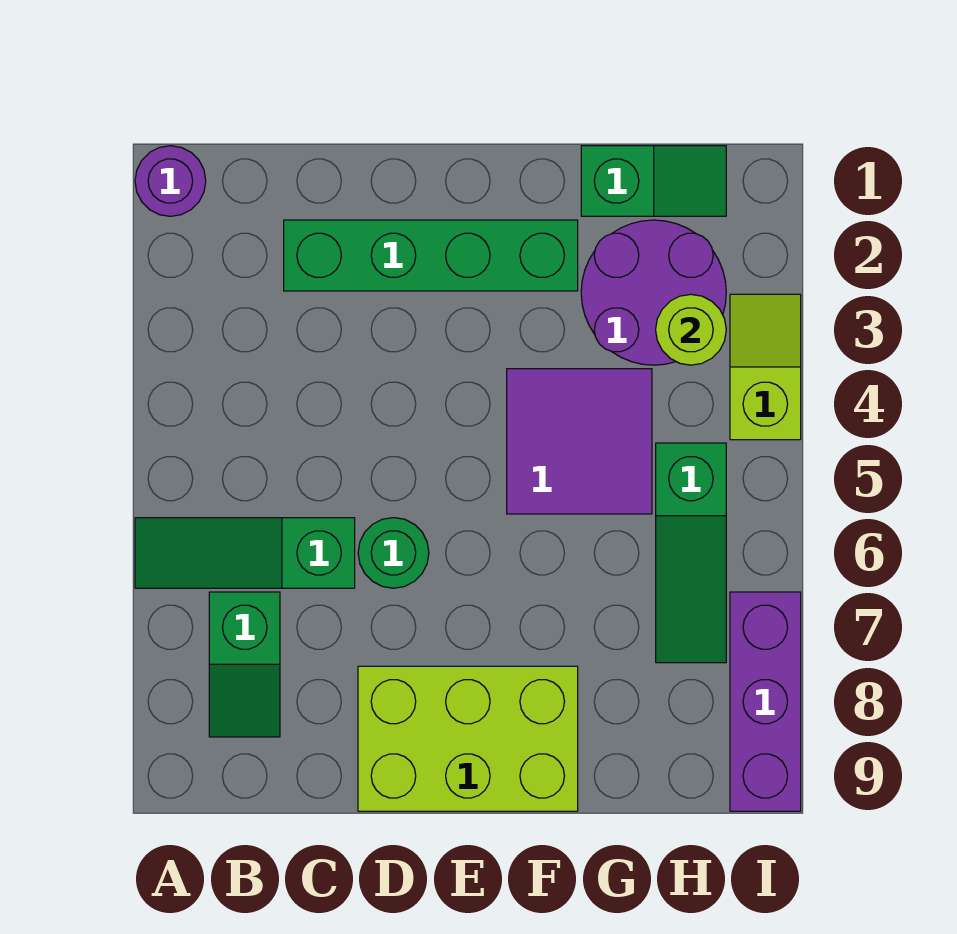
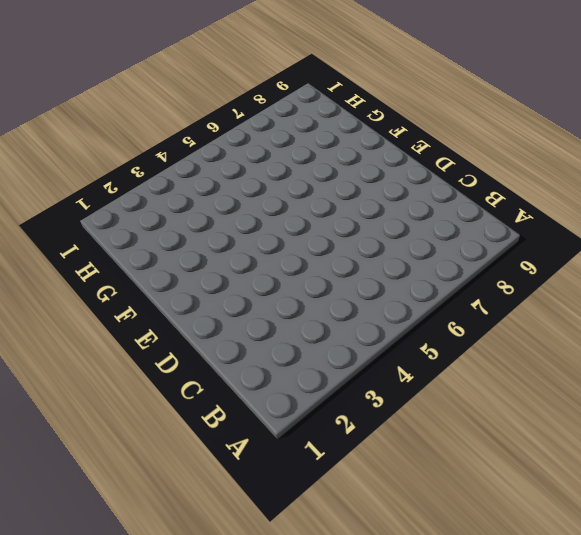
none -> purple 1x1 round brick [135,146,206,216]
none -> green 1x3 slope [135,518,355,588]
none -> green 1x2 slope [209,592,280,737]

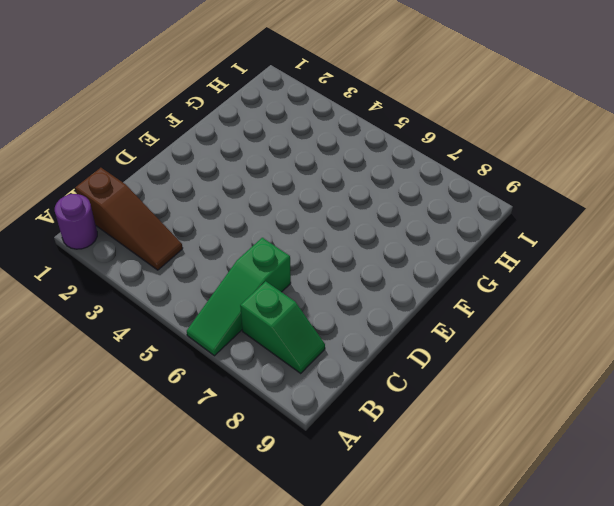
brown 1x3 slope [75,168,183,270] -> none
none -> green 1x4 brick [284,220,578,291]
none -> green 1x1 round brick [358,518,429,588]
none -> lime 2x3 brick [358,666,578,811]

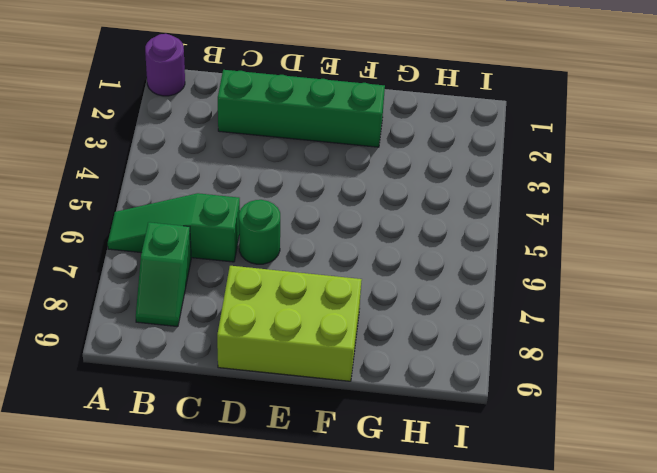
none -> purple 2x2 tile [507,369,652,514]
none -> green 1x2 slope [581,146,726,216]
none -> purple 2x2 round brick [581,220,726,365]

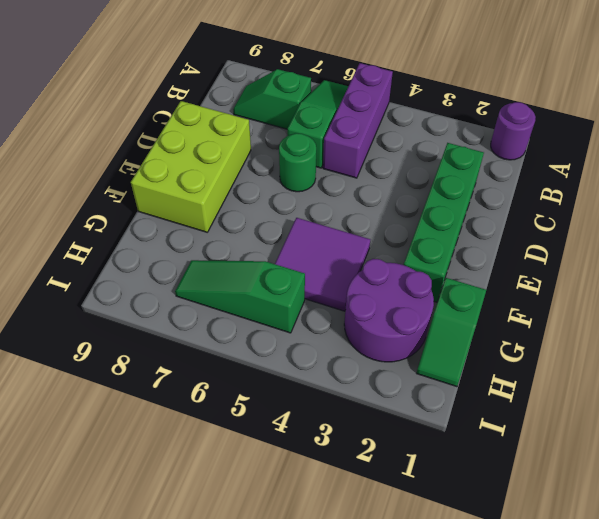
purple 1x3 brick [323,63,393,178] -> purple 1x3 brick turned to [730,592,801,811]
none -> lime 1x2 slope [730,294,801,440]
none -> lime 1x1 round brick [656,294,726,365]

